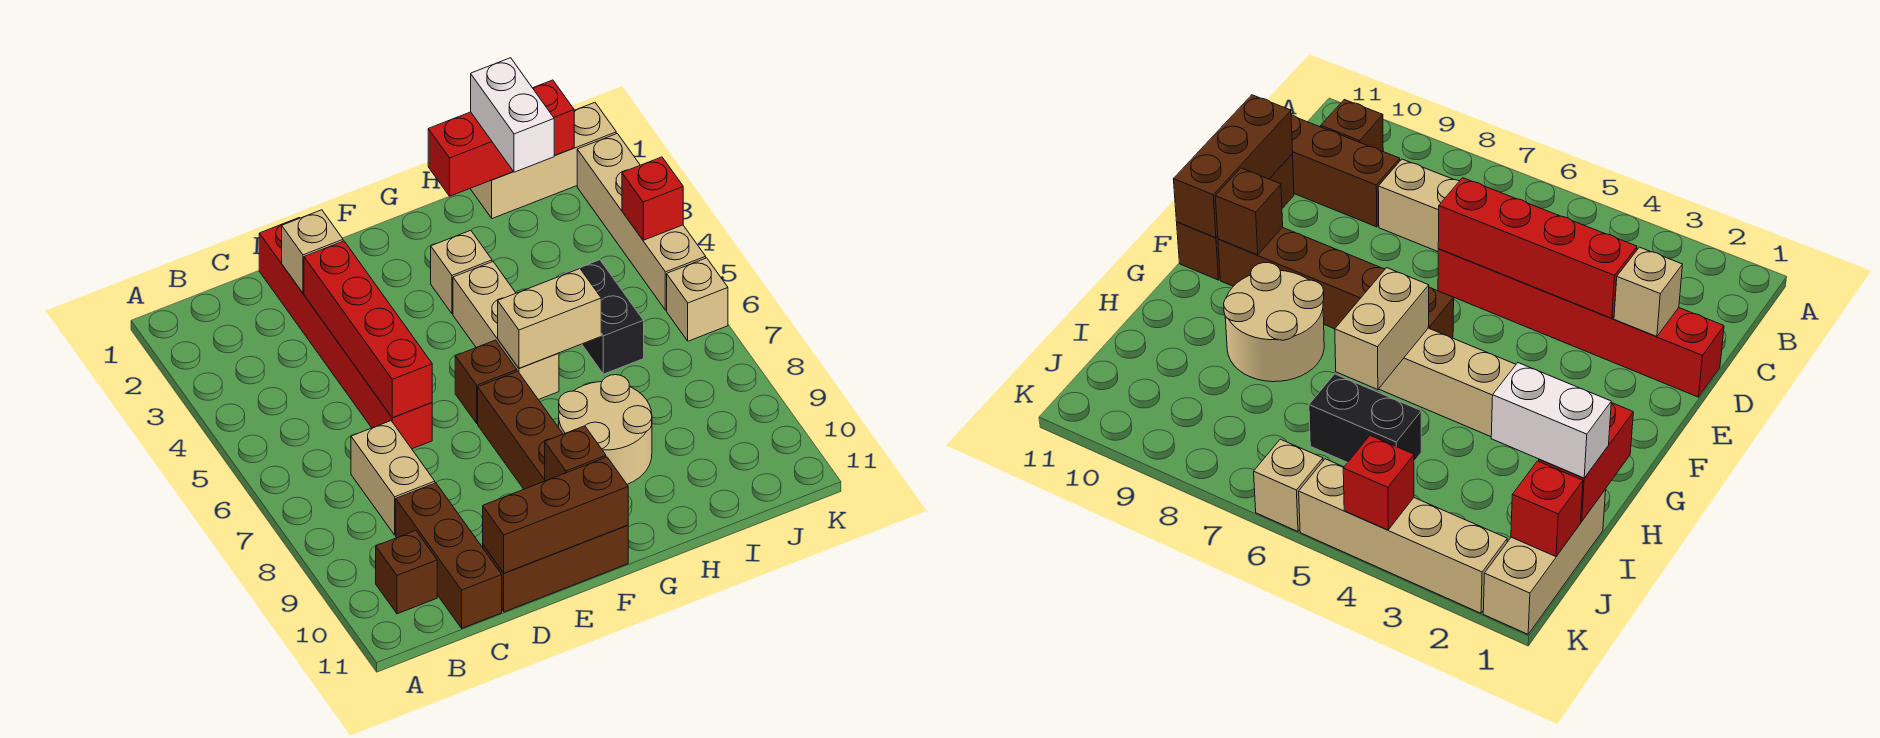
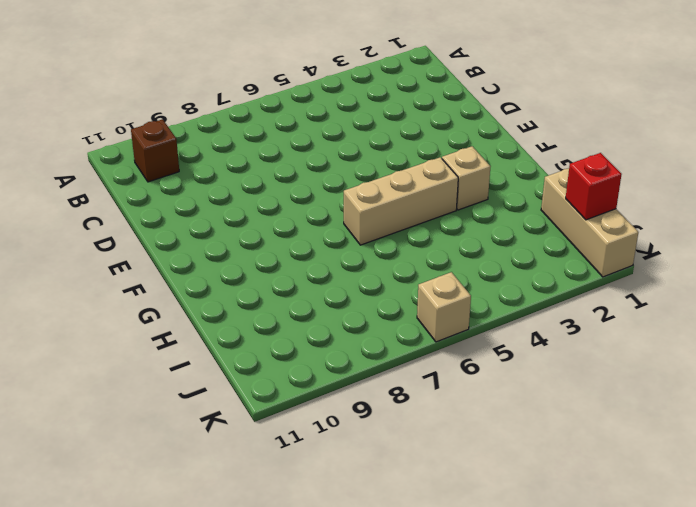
none -> tan 1x2 brick [351,421,435,535]
none -> brown 1x3 brick [396,483,502,628]
none -> red 1x6 brick [259,218,432,449]

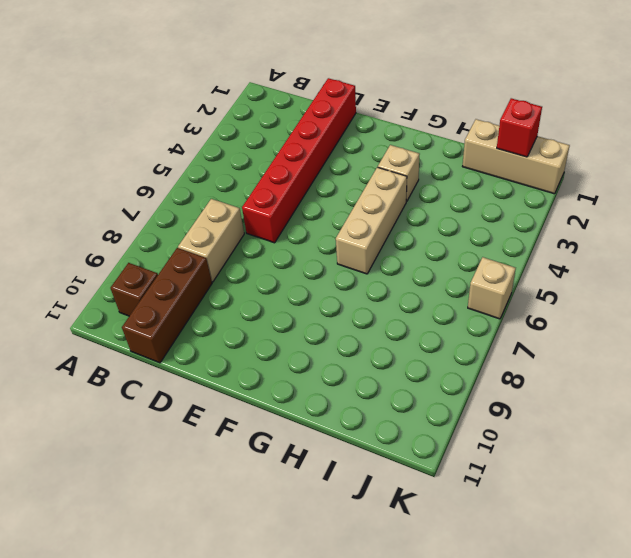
none -> brown 1x3 brick [483,525,628,612]
none -> brown 1x1 brick [455,340,517,423]
none -> brown 1x4 brick [478,371,563,489]

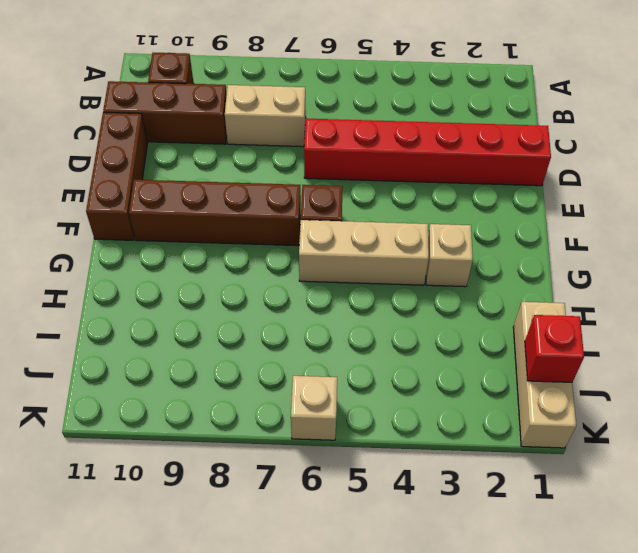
none -> tan 2x2 round brick [559,375,652,484]
none -> black 1x2 brick [560,260,644,374]
none -> tan 1x4 brick [577,134,706,310]

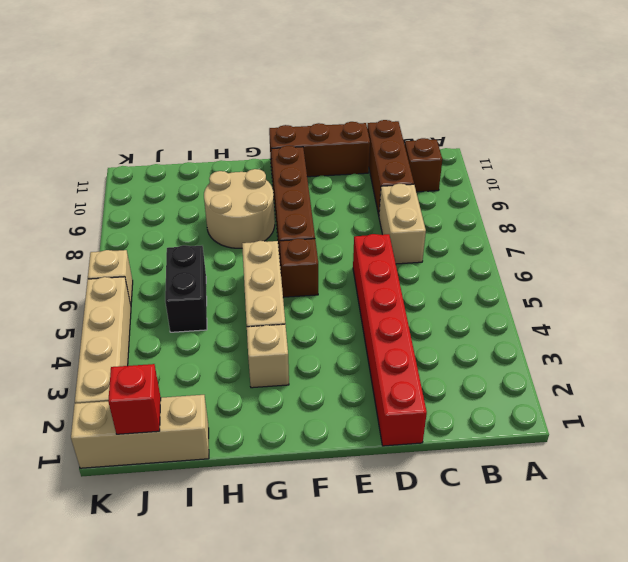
none -> tan 1x1 brick [282,210,343,293]
none -> red 1x4 brick [304,241,432,418]
none -> brown 1x3 brick [483,457,628,573]

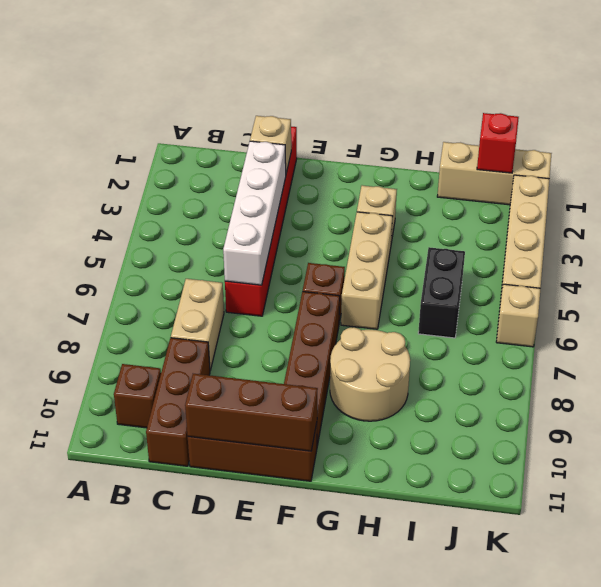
white 1x4 brick [223,141,286,285] -> red 1x4 brick [304,241,432,418]
none -> brown 1x1 brick [545,426,606,481]
none -> tan 1x2 brick [498,269,601,368]
none -> red 1x2 brick [428,112,513,196]

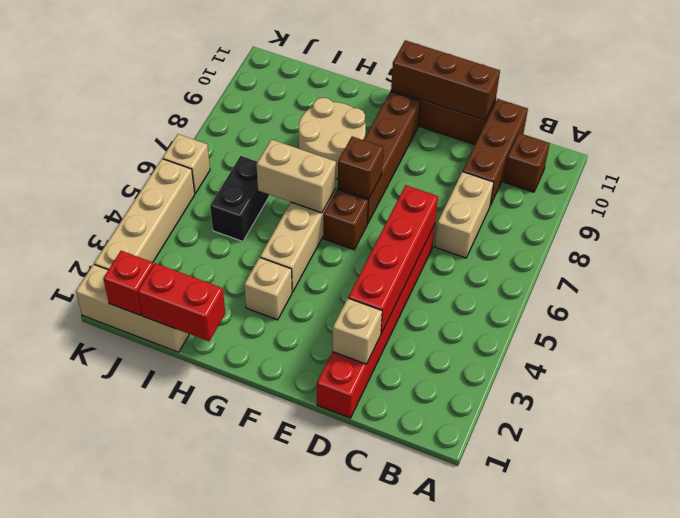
brown 1x1 brick [338,136,383,198] -> brown 1x1 brick moved to [545,426,606,481]
none -> red 1x1 brick [622,157,683,240]
none -> white 1x2 brick [471,58,554,172]

